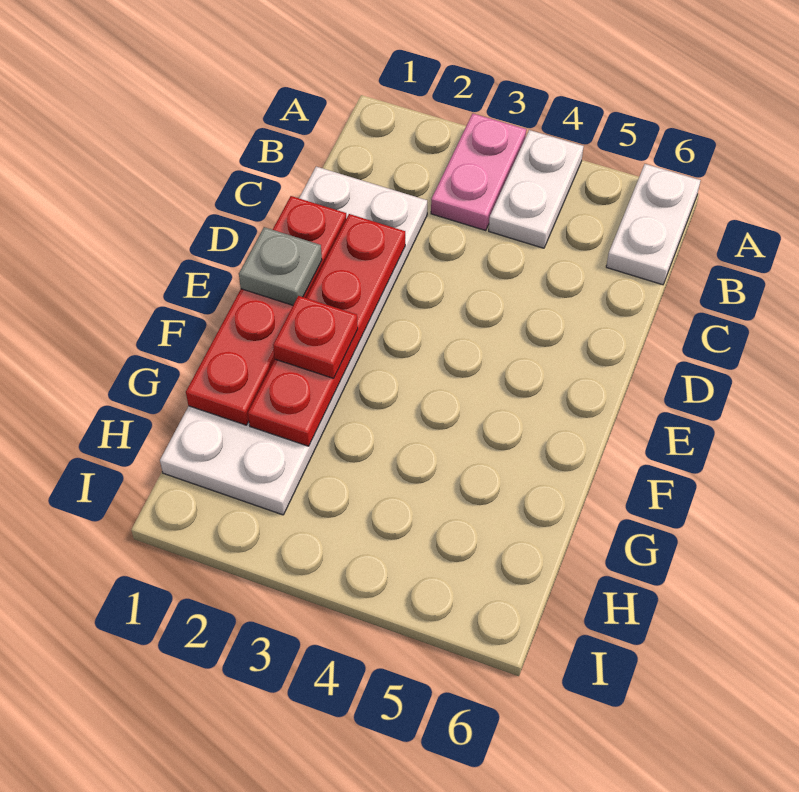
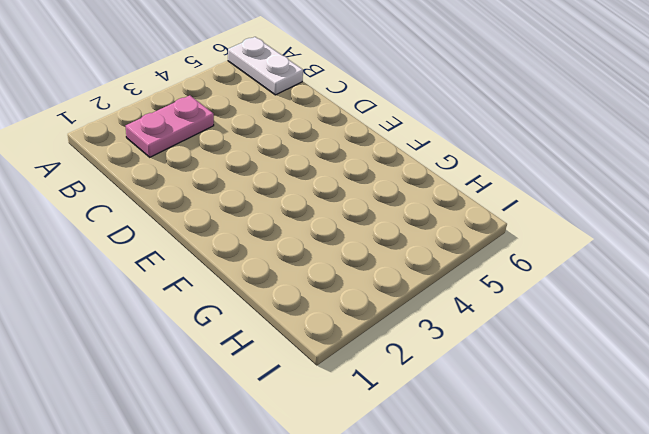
pink 1x2 plate [126,95,214,157] -> pink 1x2 plate turned to [431,114,526,230]
none -> white 1x2 plate [489,130,584,248]
none -> white 2x6 plate [160,167,427,515]

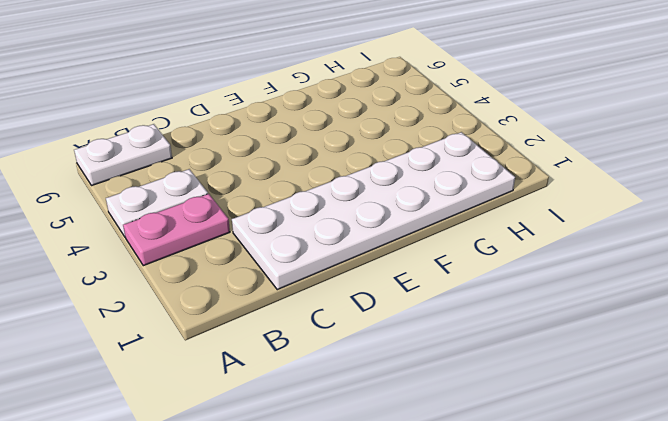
none -> red 1x4 plate [186,196,346,425]
none -> red 1x4 plate [248,214,405,446]

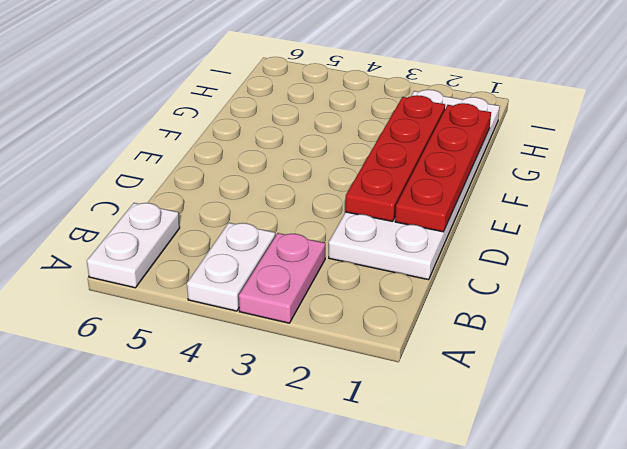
none -> grey 1x1 plate [239,227,322,305]
none -> red 1x1 plate [273,296,358,378]

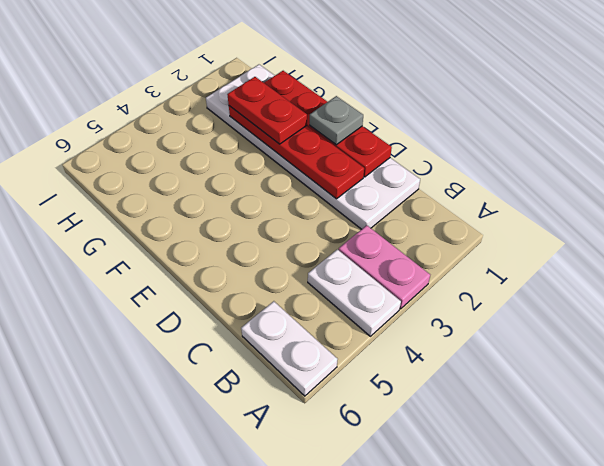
red 1x2 plate [227,77,307,144] -> red 1x1 plate [273,296,358,378]

